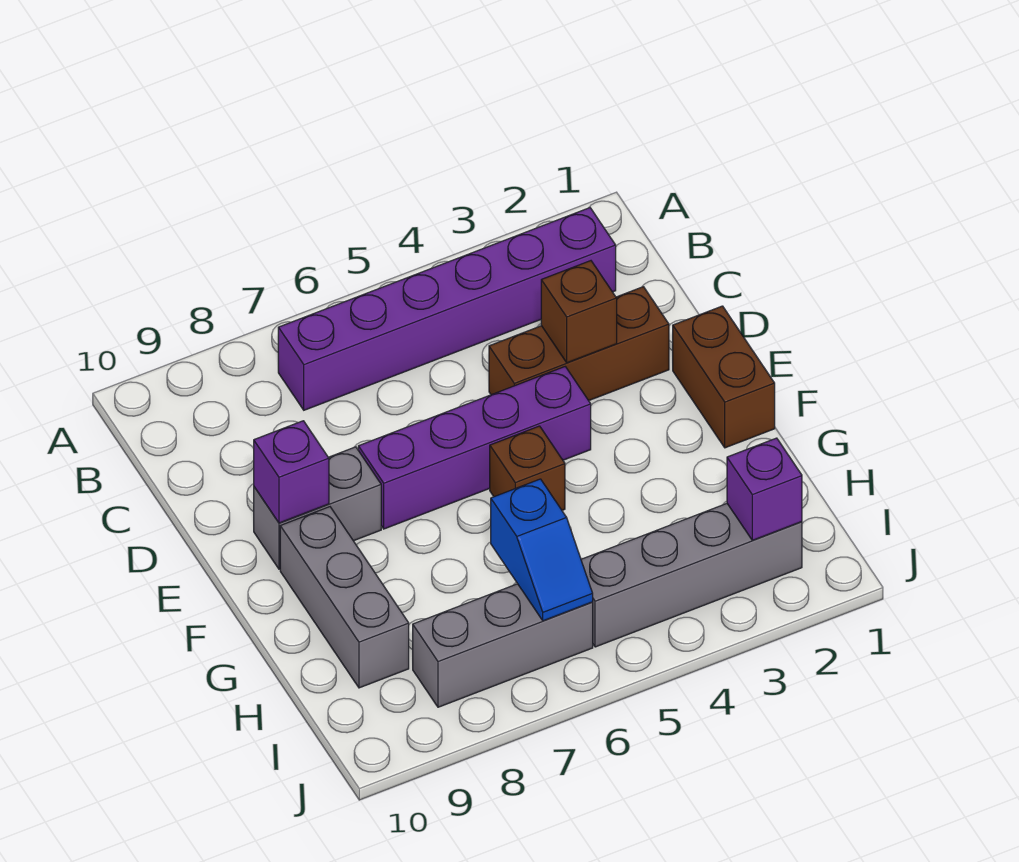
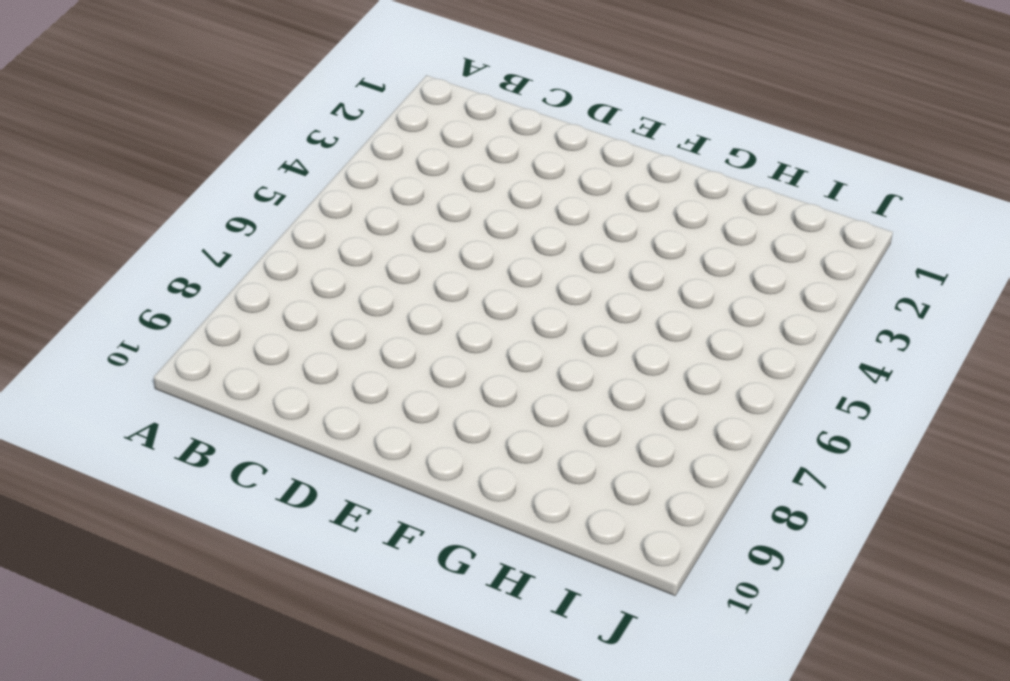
none -> purple 1x6 brick [278,208,616,410]
none -> brown 1x3 brick [489,287,669,401]
none -> brown 1x2 brick [673,306,775,448]

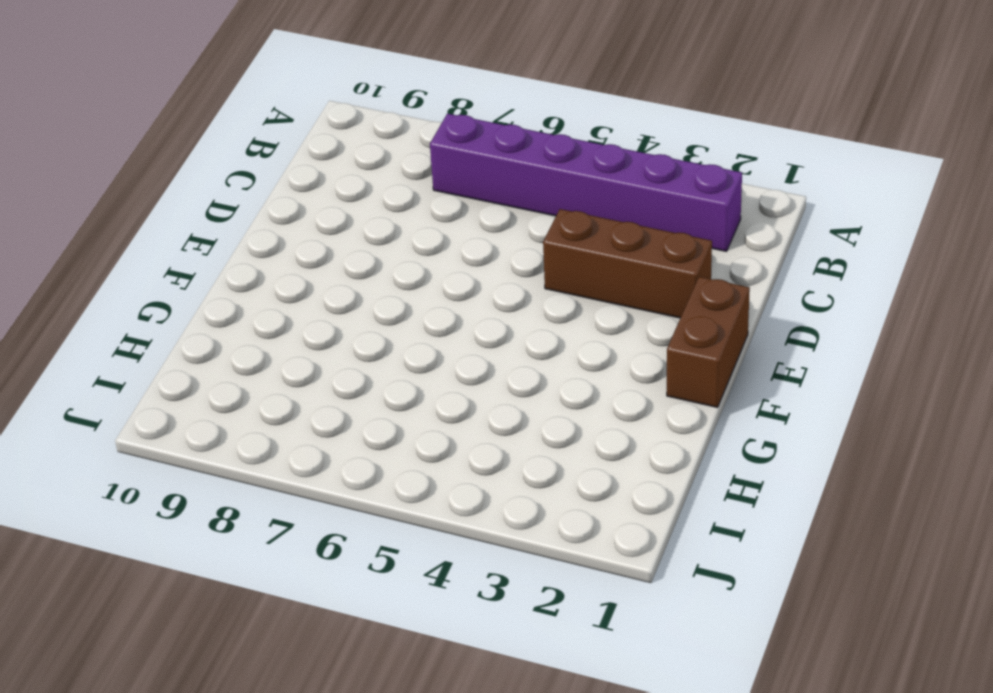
none -> purple 1x4 brick [358,367,591,529]
none -> grey 1x2 brick [254,447,381,569]
none -> brown 1x1 brick [490,426,565,510]

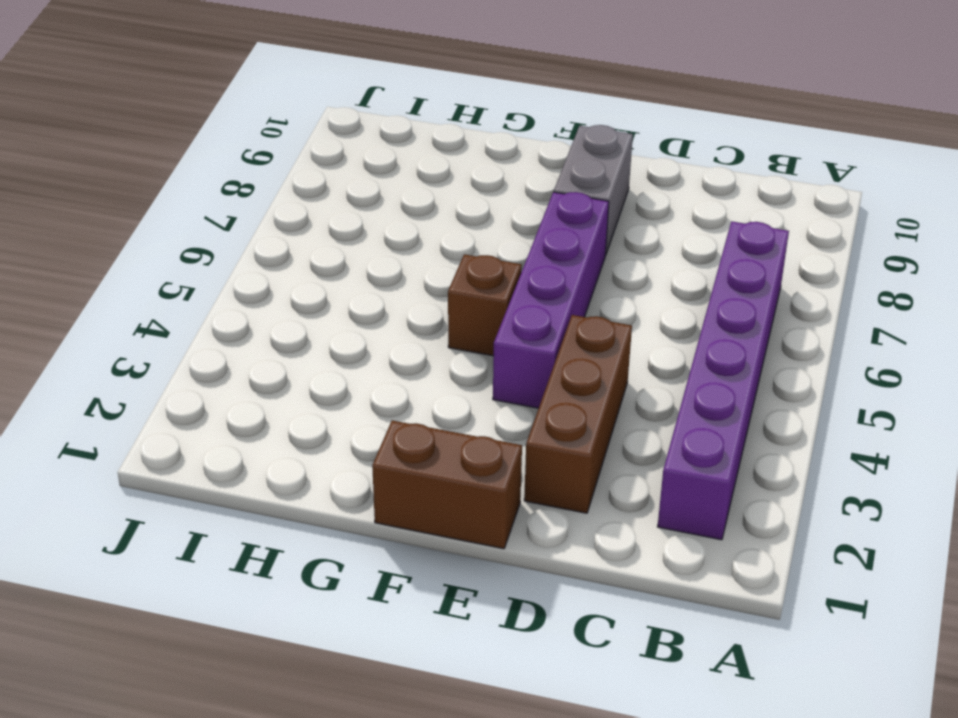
none -> grey 1x3 brick [280,507,409,688]
none -> grey 1x4 brick [581,504,802,647]
none -> grey 1x3 brick [413,584,593,707]

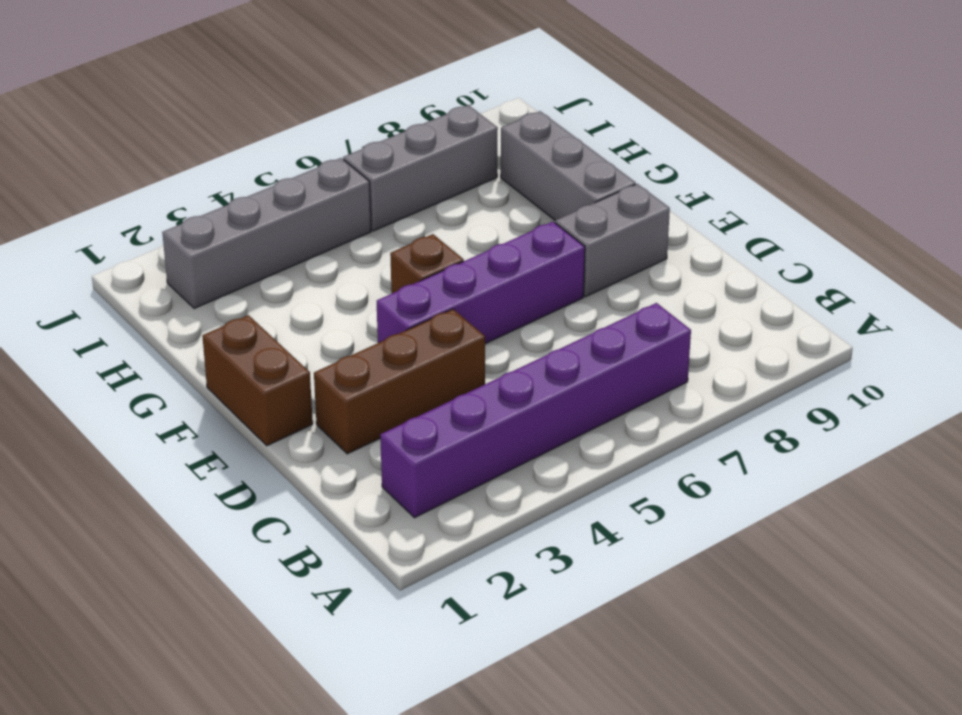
none -> brown 1x1 brick [541,261,617,363]
none -> purple 1x1 brick [254,421,329,523]
none -> blue 1x2 slope [491,479,593,621]

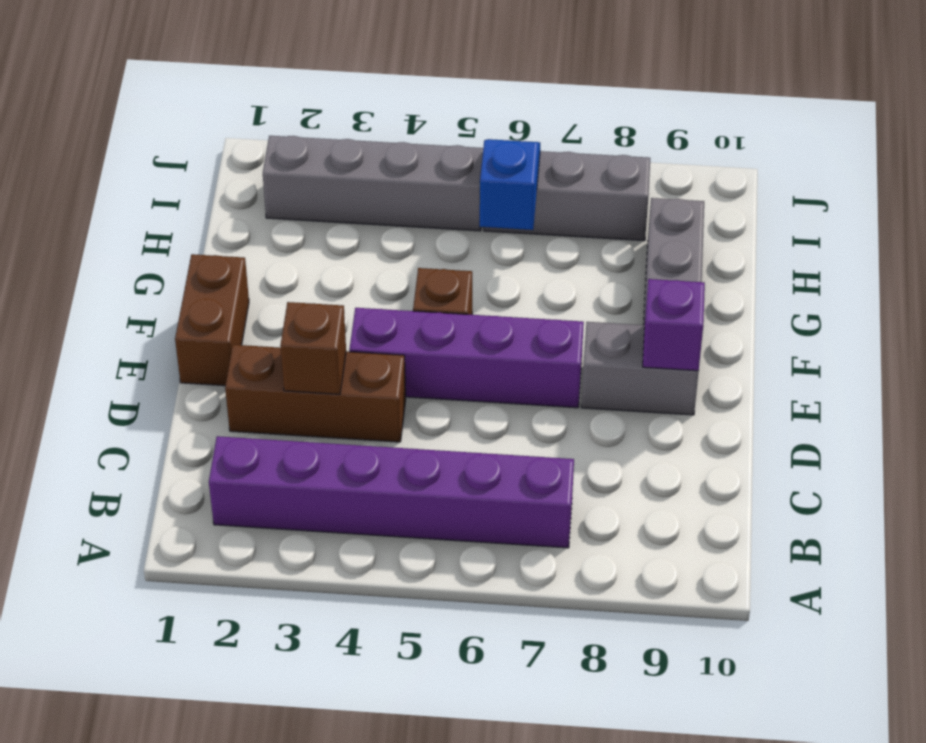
none -> purple 1x1 brick [727,438,802,540]

